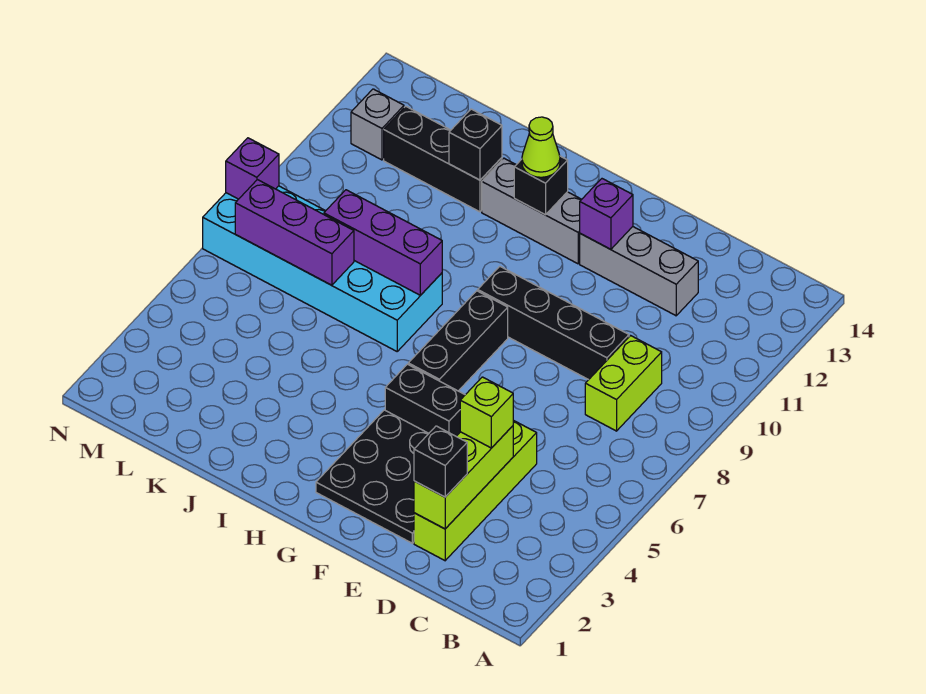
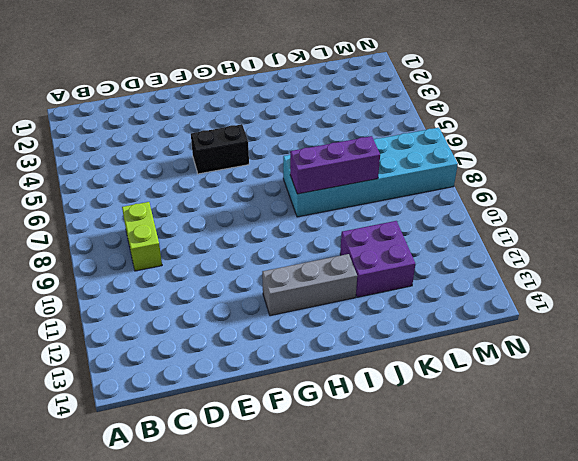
purple 2x2 brick [340,221,415,297] -> black 1x3 brick [384,106,502,212]
none -> lime 1x4 brick [414,420,537,561]
none -> black 1x4 brick [478,266,629,380]
none -> grey 1x3 brick [580,227,698,316]

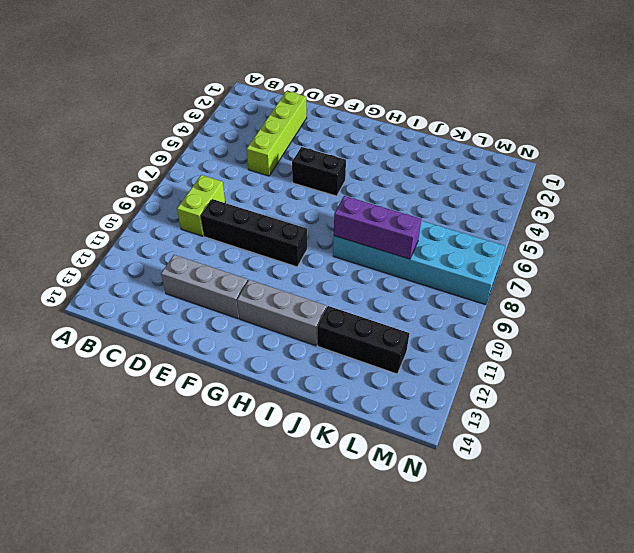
none -> black 3x3 plate [316,410,429,543]
none -> black 1x3 brick [408,291,508,391]
none -> grey 1x1 brick [351,89,404,160]

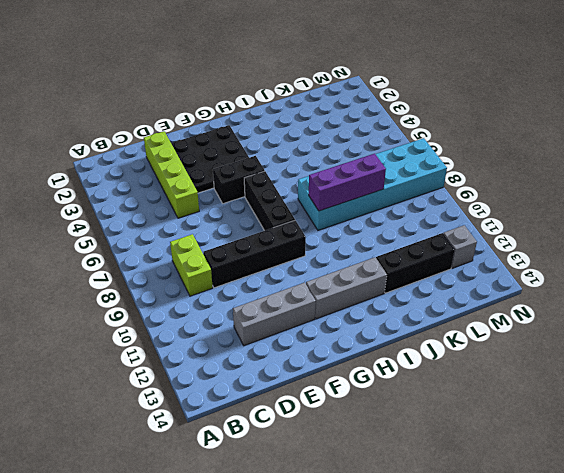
none -> lime 1x3 brick [414,426,513,529]
none -> purple 1x1 brick [580,179,633,249]
none -> black 1x1 brick [514,156,568,215]

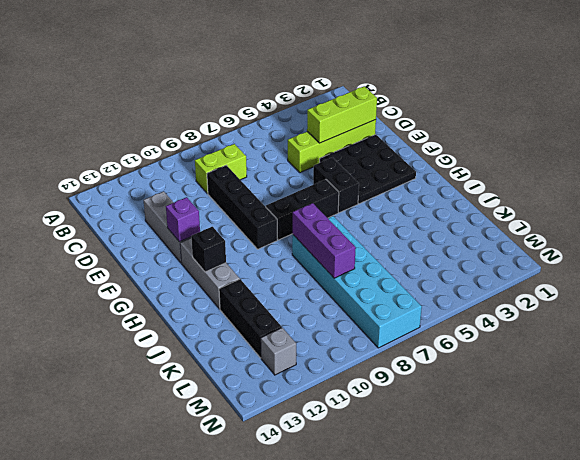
none -> black 1x1 brick [449,109,502,180]
none -> purple 1x3 brick [235,180,354,285]
none -> purple 1x1 brick [226,138,279,199]

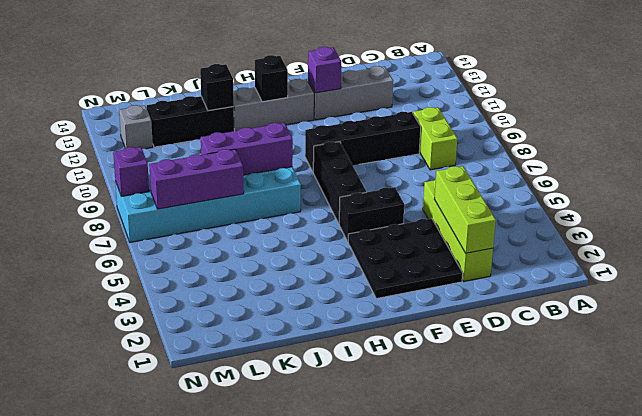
none -> black 1x1 brick [414,426,467,497]
none -> lime 1x1 brick [460,377,513,448]
none -> lime 1x1 cone [522,117,560,177]

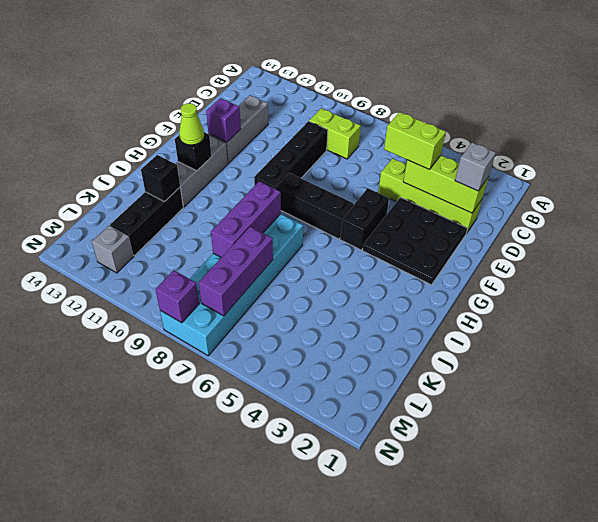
grey 1x1 brick [455,142,496,191] -> black 1x1 brick [414,426,467,497]
lime 1x2 brick [384,112,446,170] -> lime 1x1 brick [460,377,513,448]

